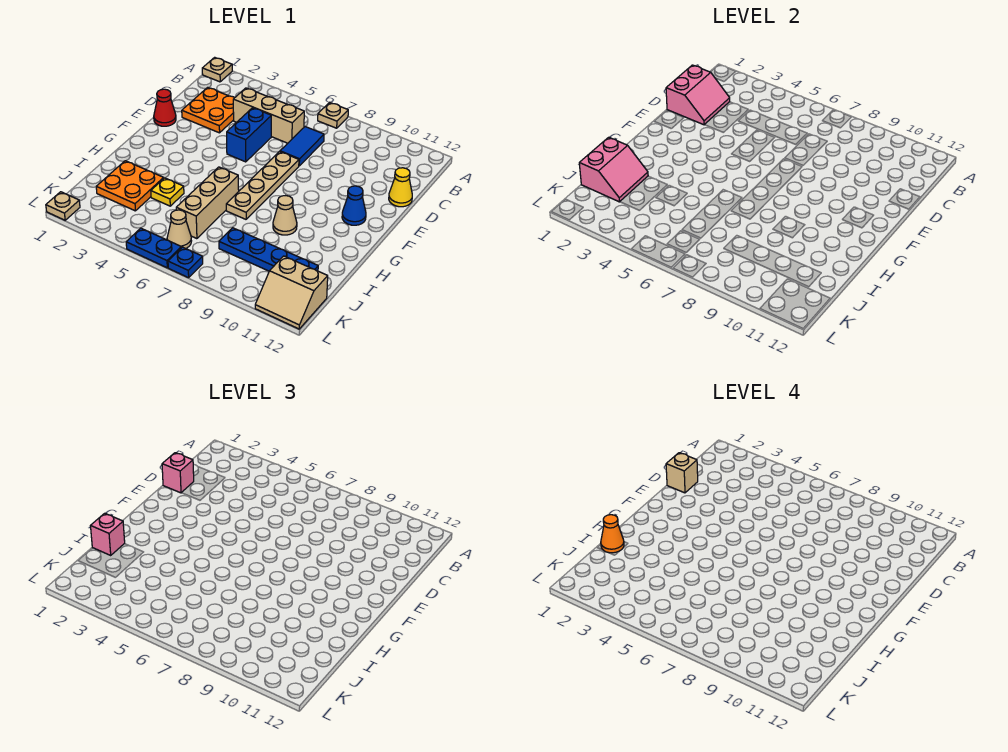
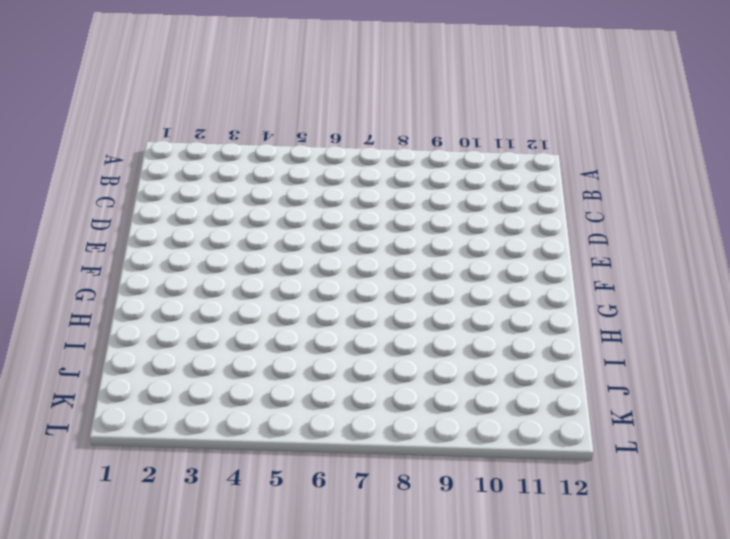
none -> tan 1x1 plate [202,57,232,82]
none -> tan 1x1 plate [318,102,348,128]
none -> orange 2x2 plate [182,87,234,133]

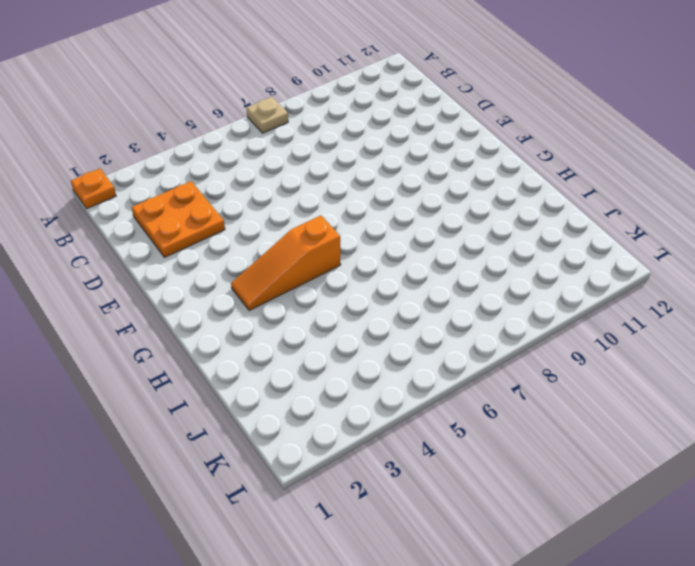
orange 1x1 plate [71,169,116,209] -> tan 1x1 plate [202,57,232,82]
orange 1x3 slope [231,216,341,310] -> none
none -> tan 1x3 brick [233,88,304,143]
none -> blue 1x2 tile [280,127,324,166]
none -> blue 1x2 brick [227,108,271,162]

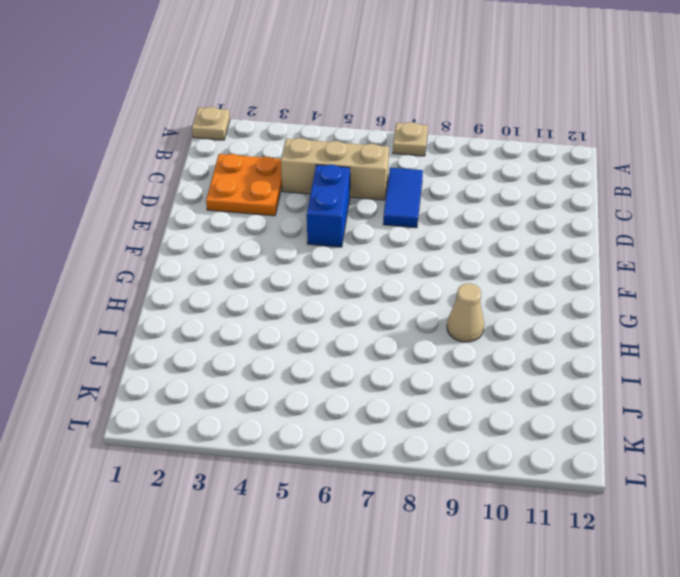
none -> yellow 1x1 cone [389,168,412,207]
none -> red 1x1 cone [154,89,176,126]
none -> tan 1x4 plate [226,151,299,219]

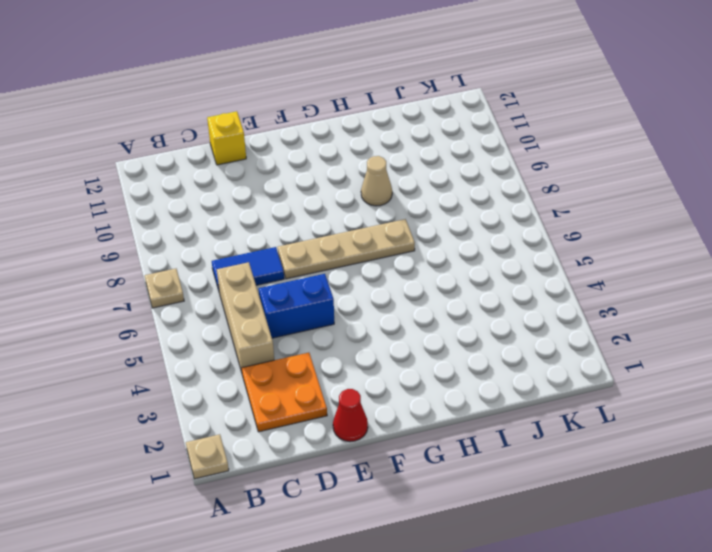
yellow 1x1 brick [207,111,246,165] -> yellow 1x1 cone [389,168,412,207]
none -> blue 1x1 cone [342,186,366,225]
none -> tan 1x3 brick [176,167,239,239]
none -> orange 2x2 plate [96,161,164,211]

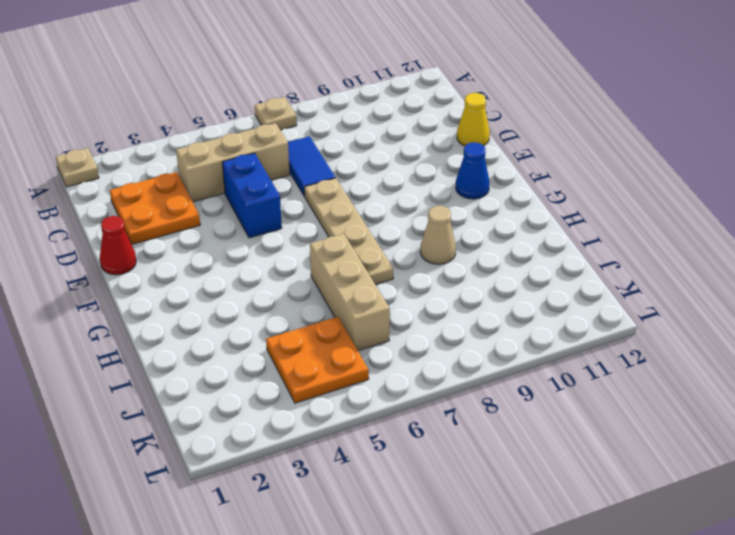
orange 2x2 plate [266,317,369,403] -> orange 2x2 plate moved to [96,161,164,211]
none -> yellow 1x1 plate [151,178,184,206]
none -> blue 1x4 plate [219,228,318,271]
none -> tan 1x1 cone [167,210,191,248]

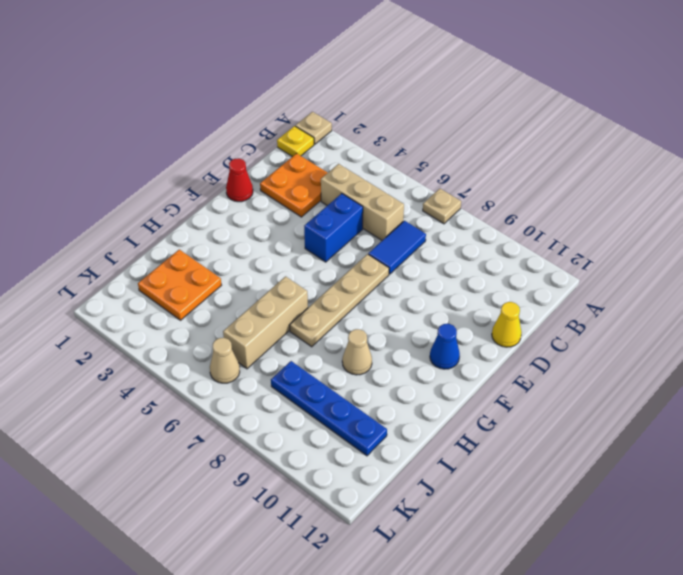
yellow 1x1 plate [277,126,314,157] -> yellow 1x1 plate moved to [151,178,184,206]
none -> tan 2x2 slope [255,256,328,329]
none -> tan 1x1 plate [46,192,80,220]
none -> blue 1x2 plate [126,228,181,268]

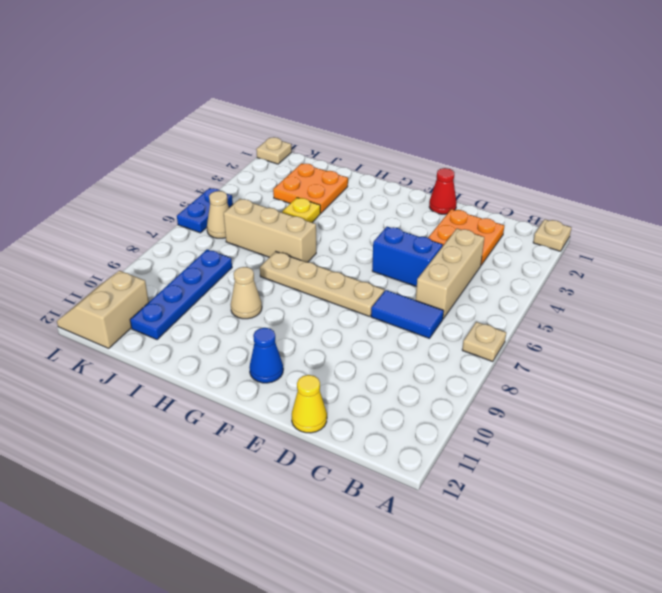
none -> blue 1x1 plate [168,247,203,278]
none -> pink 2x2 slope [666,65,730,125]
none -> pink 2x2 slope [579,137,648,202]

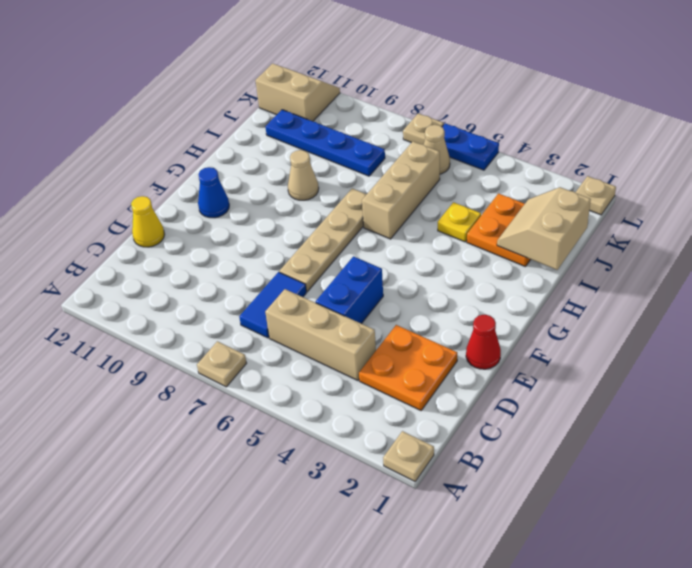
tan 2x2 slope [497,187,591,270] -> pink 2x2 slope [579,137,648,202]
tan 1x1 plate [403,113,444,145] -> blue 1x1 plate [168,247,203,278]
none -> pink 2x2 slope [666,65,730,125]
none -> pink 1x1 brick [162,453,194,493]
none -> pink 1x1 brick [91,513,125,555]

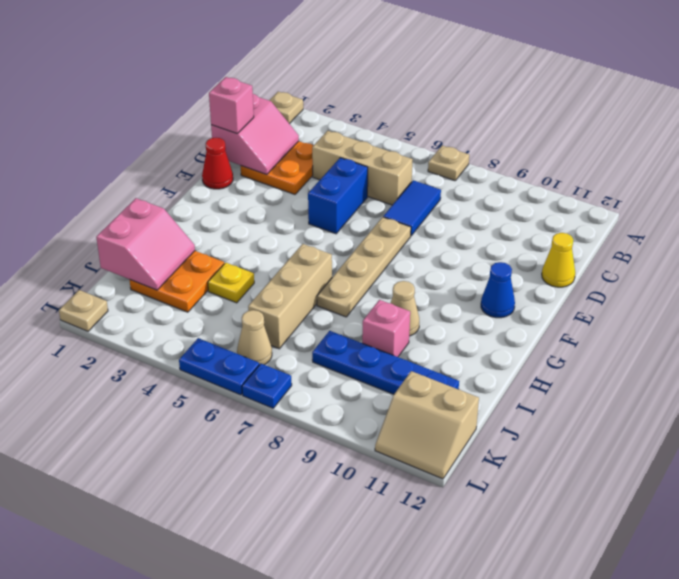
pink 1x1 brick [362,300,410,357] -> pink 1x1 brick moved to [91,513,125,555]
none -> tan 1x1 brick [666,453,698,493]
none -> orange 1x1 cone [601,515,624,553]

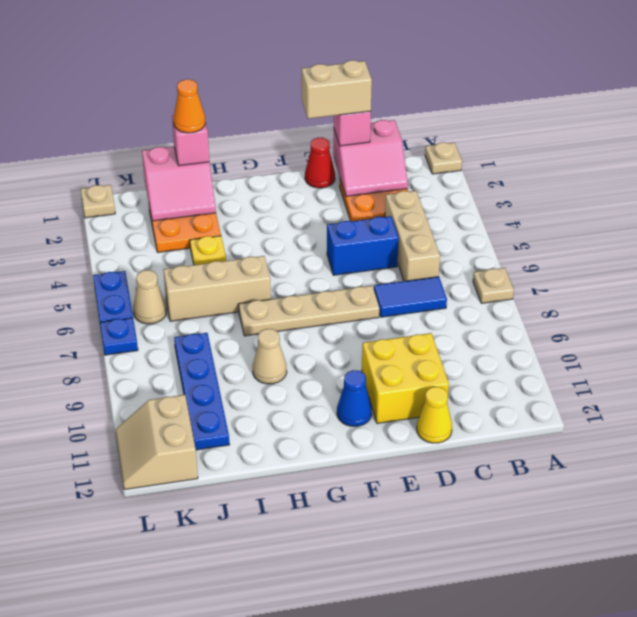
tan 1x2 brick [302,60,372,119] -> tan 1x1 brick [666,453,698,493]
yellow 2x2 brick [362,333,449,423] -> none

